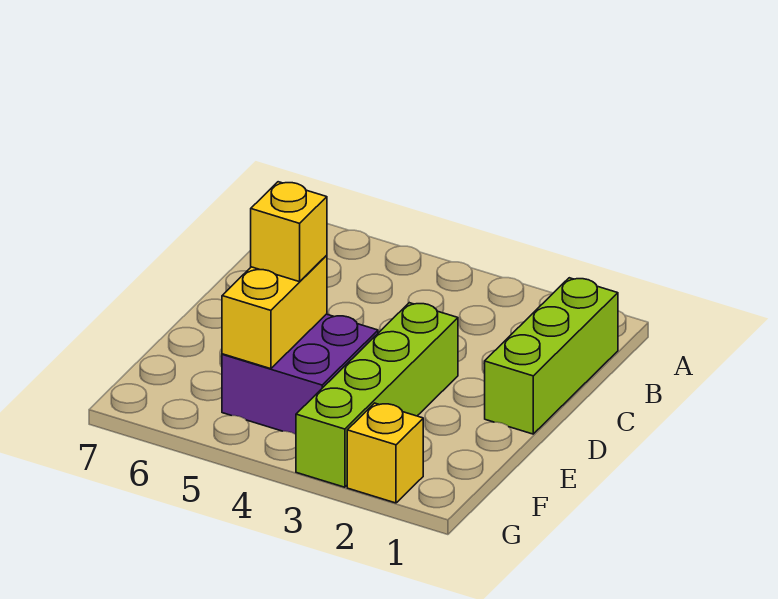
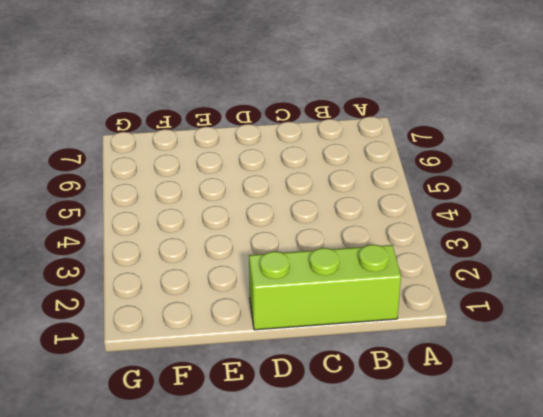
none -> lime 1x4 brick [296,303,458,487]
none -> purple 2x2 brick [222,314,378,434]

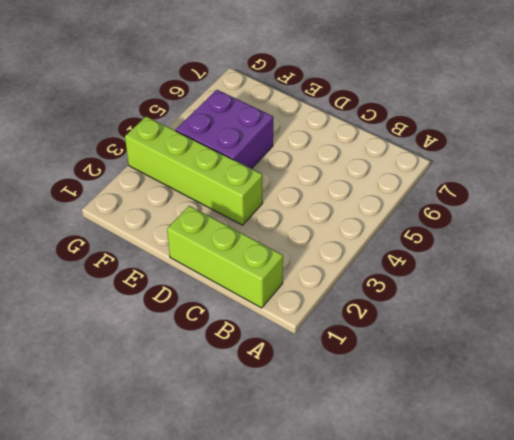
none -> yellow 1x1 brick [347,403,423,503]
none -> yellow 1x2 brick [222,255,327,369]

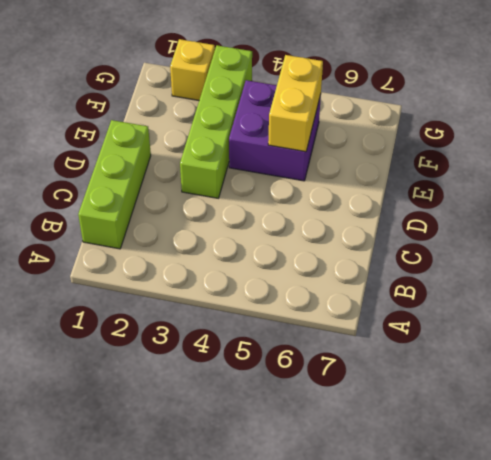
none -> yellow 1x1 brick [251,182,327,282]

